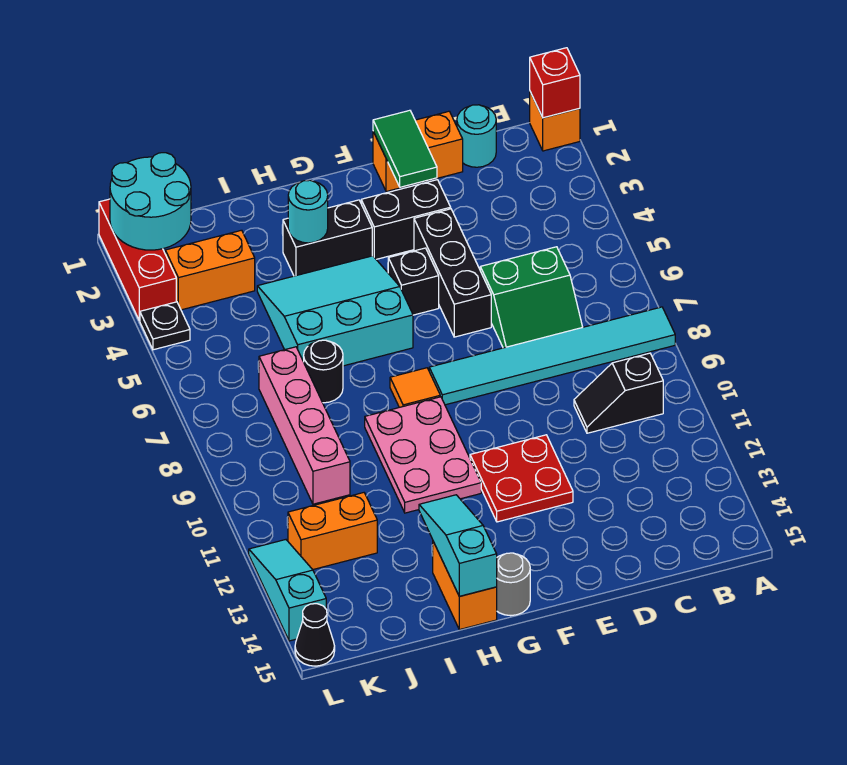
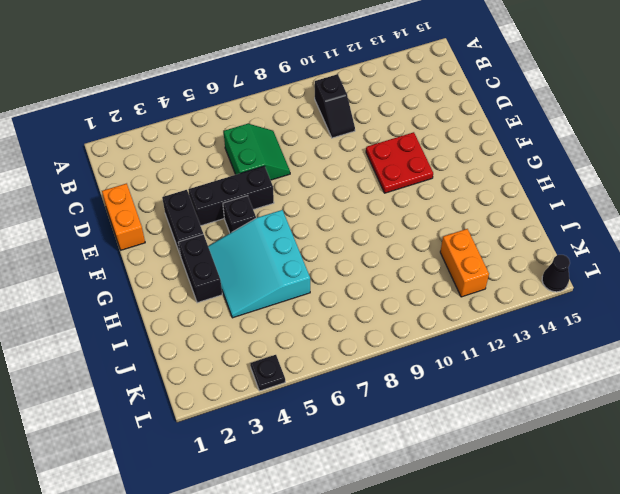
none -> orange 1x1 brick [530,92,580,151]
none -> cyan 1x6 tile [429,307,675,405]
none -> cyan 1x1 round brick [457,105,496,167]

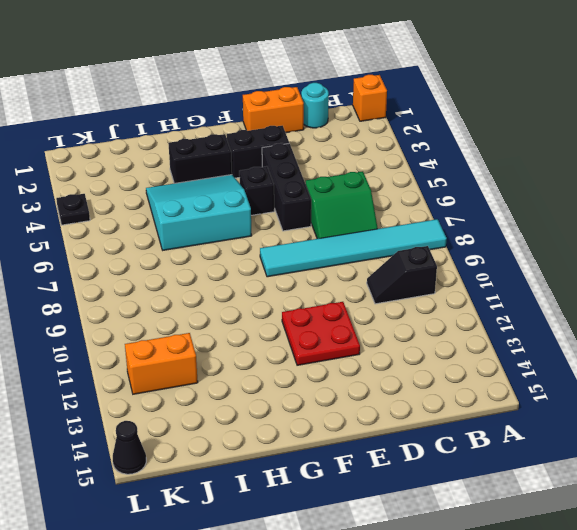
none -> orange 1x1 tile [390,368,440,407]
none -> pink 2x3 plate [365,397,481,513]
none -> grey 1x1 round brick [497,553,530,616]

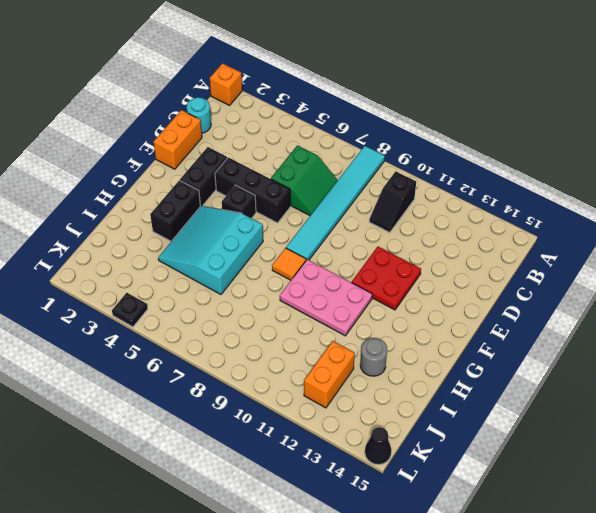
grey 1x1 round brick [360,338,387,376] -> grey 1x1 round brick moved to [497,553,530,616]
none -> orange 1x2 brick [433,542,497,630]
none -> black 1x1 round brick [304,340,343,403]
none -> orange 1x2 brick [165,230,255,310]

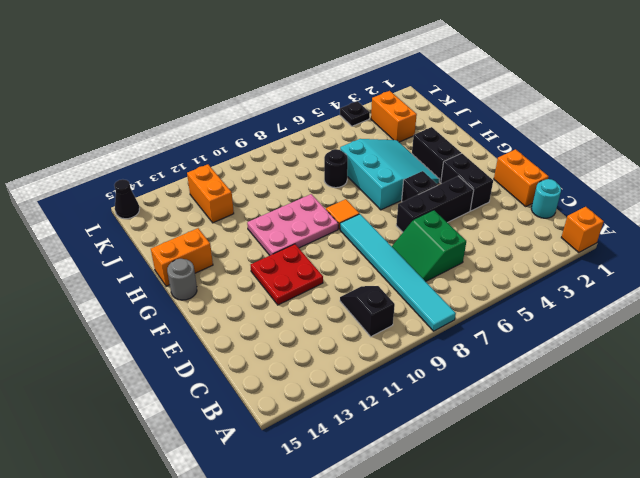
none -> pink 1x4 brick [259,347,350,504]
none -> red 1x3 brick [99,199,176,321]
none -> cyan 1x3 slope [249,540,326,641]

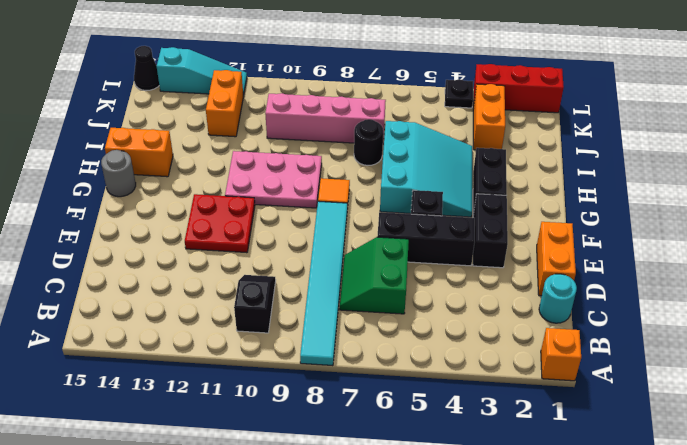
none -> red 1x1 brick [530,48,580,118]
none -> green 1x2 tile [373,110,437,187]
none -> cyan 1x1 round brick [288,180,328,243]

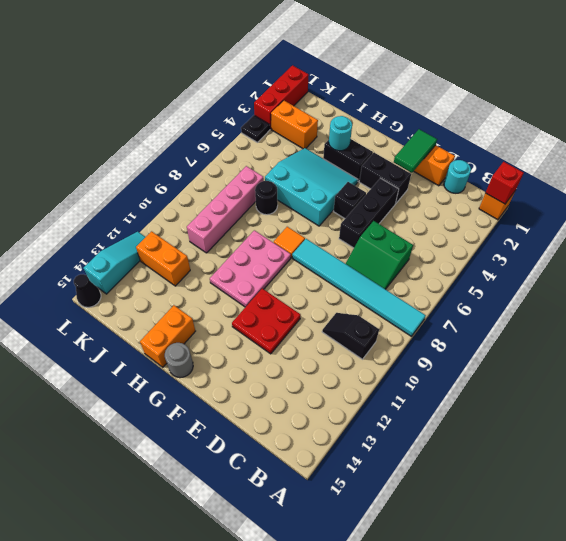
none -> cyan 1x3 slope [419,495,497,596]
none -> cyan 2x2 round brick [110,153,191,250]

